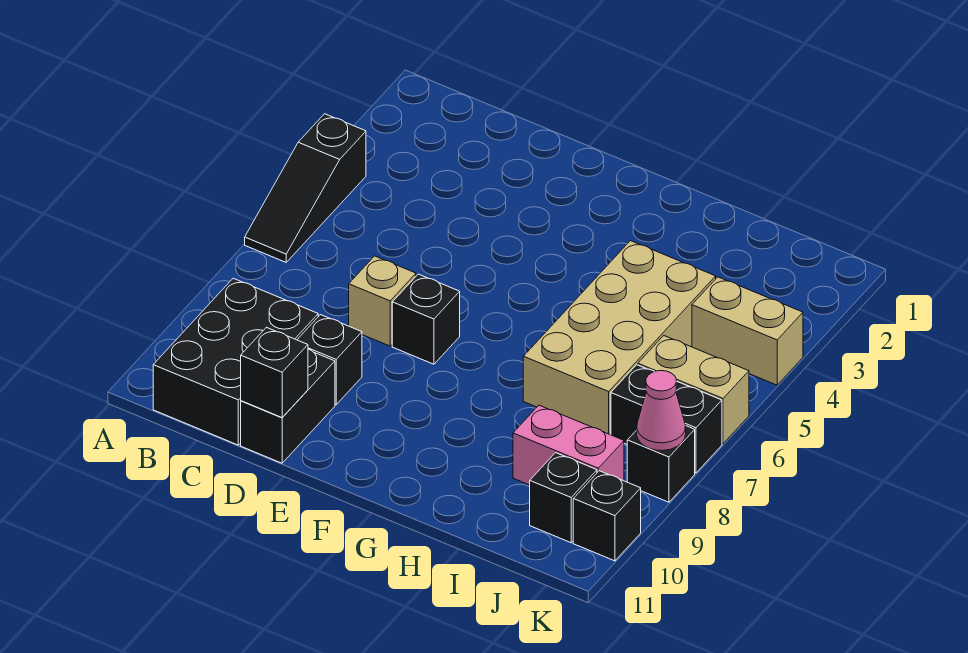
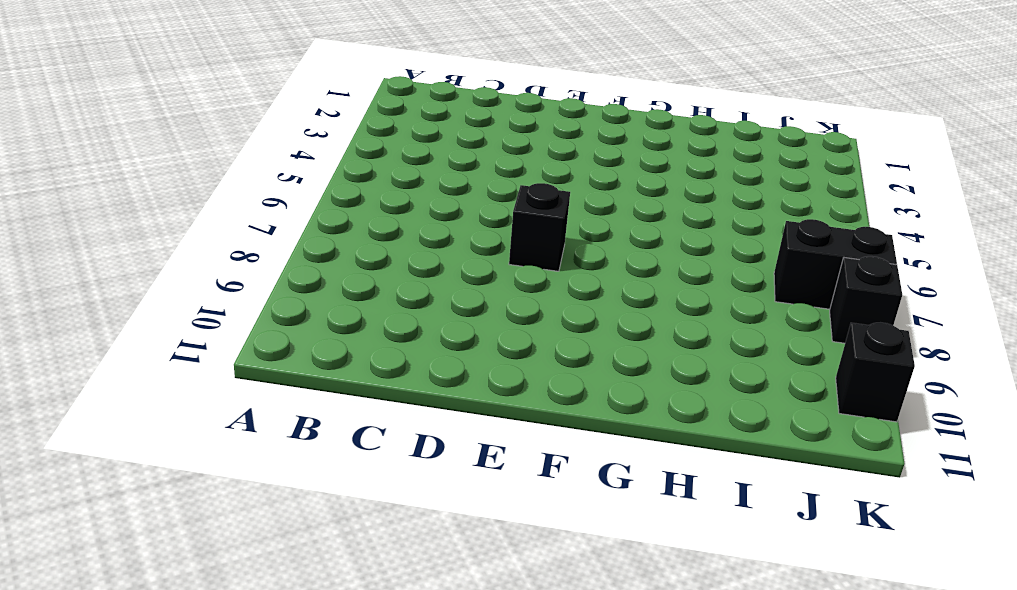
none -> black 1x3 slope [245,114,366,262]
none -> black 2x3 brick [153,278,318,445]
none -> tan 1x1 brick [349,256,416,346]

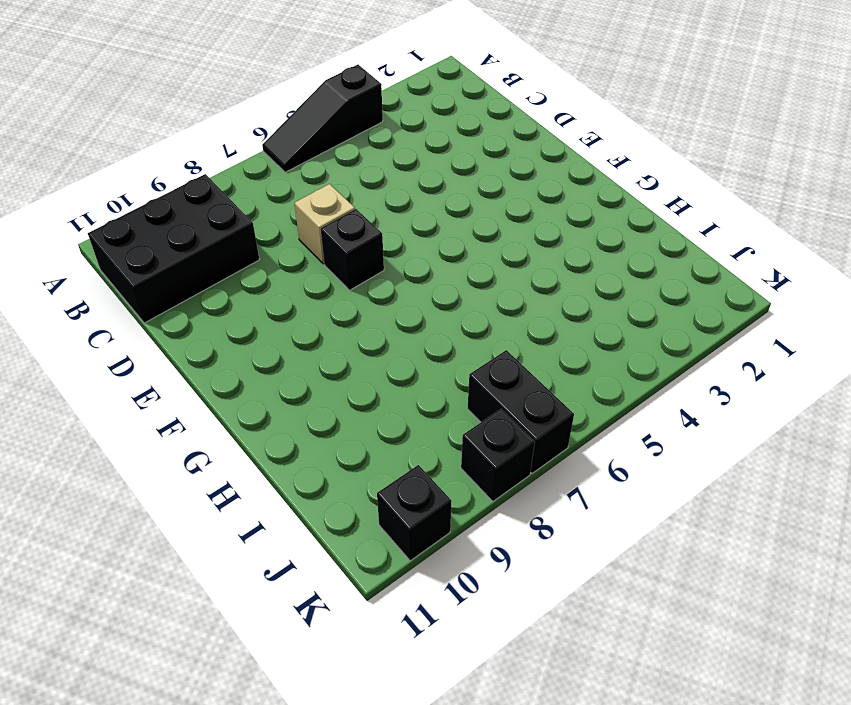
none -> black 1x1 brick [297,315,362,405]
none -> black 1x2 brick [241,349,335,463]
none -> tan 2x4 brick [523,241,716,435]

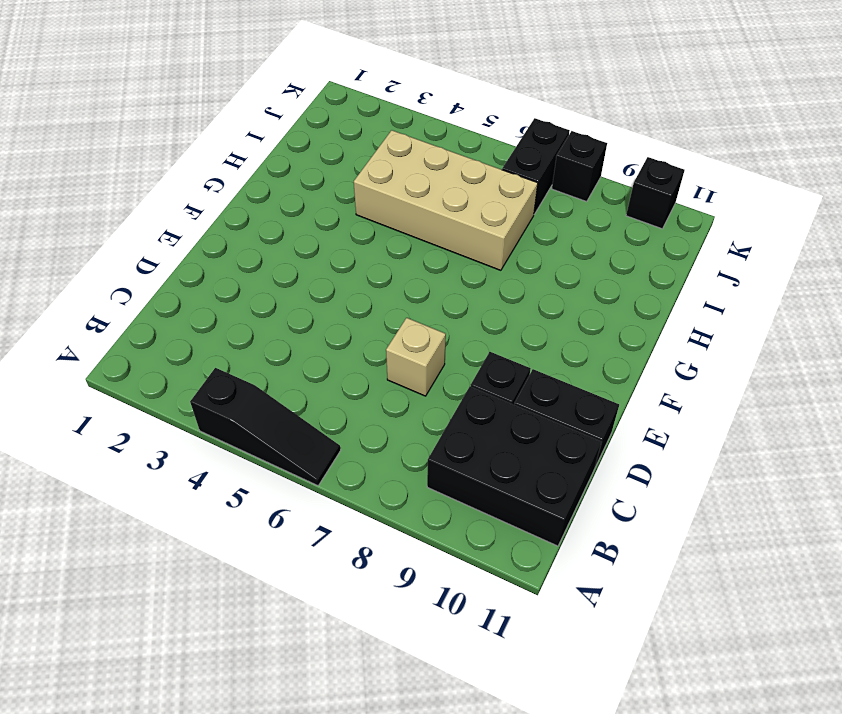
none -> black 1x1 brick [392,274,460,364]
none -> pink 1x2 brick [513,405,624,485]
none -> tan 1x2 brick [692,277,803,385]

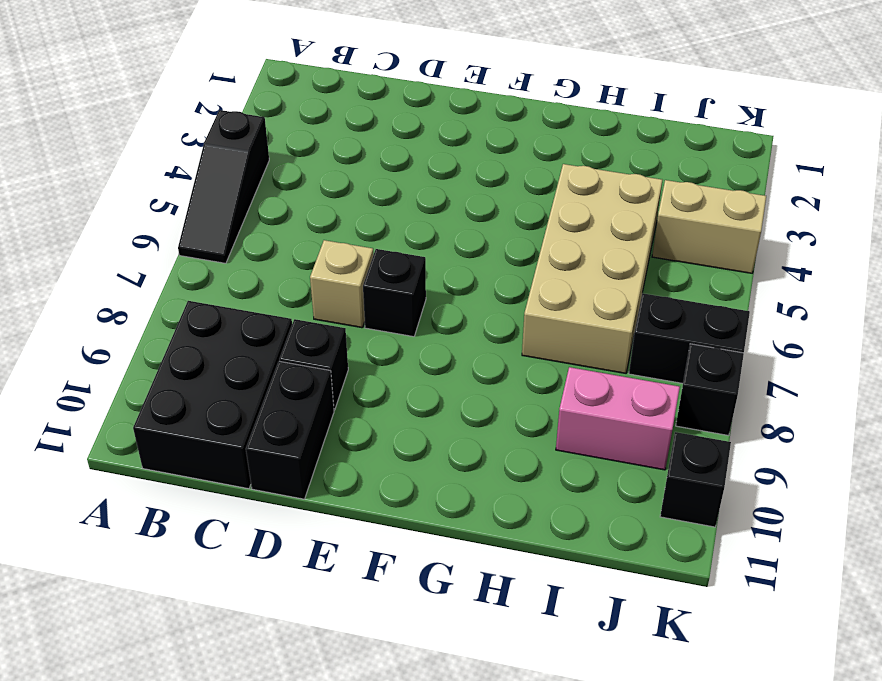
none -> tan 1x2 brick [638,336,749,444]
none -> black 1x1 brick [530,453,597,543]
none -> black 1x1 brick [241,327,308,417]

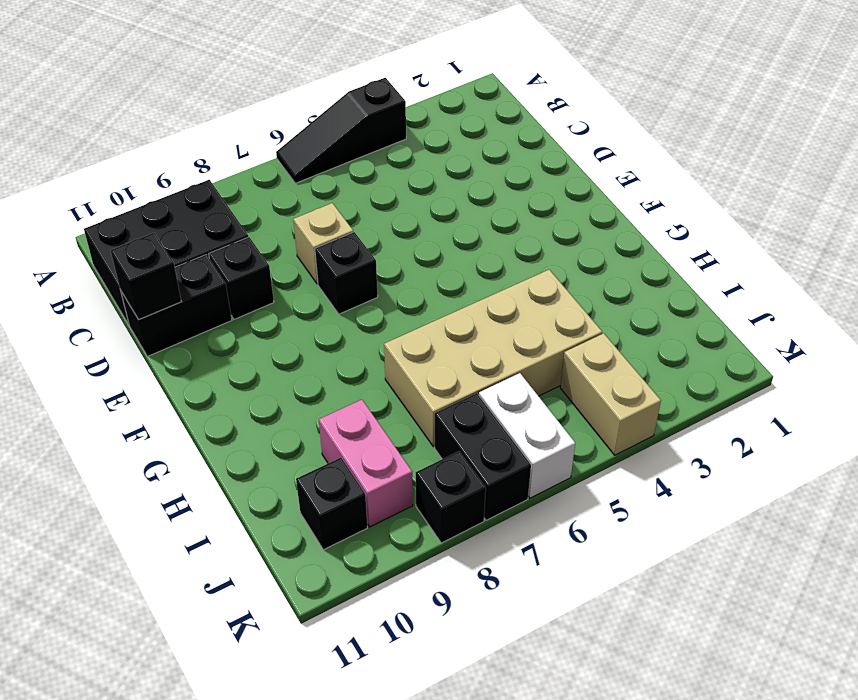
white 1x2 brick [479,373,575,498] -> tan 1x2 brick [638,336,749,444]
none -> black 1x1 brick [573,471,641,561]
none -> pink 1x1 cone [637,371,686,451]

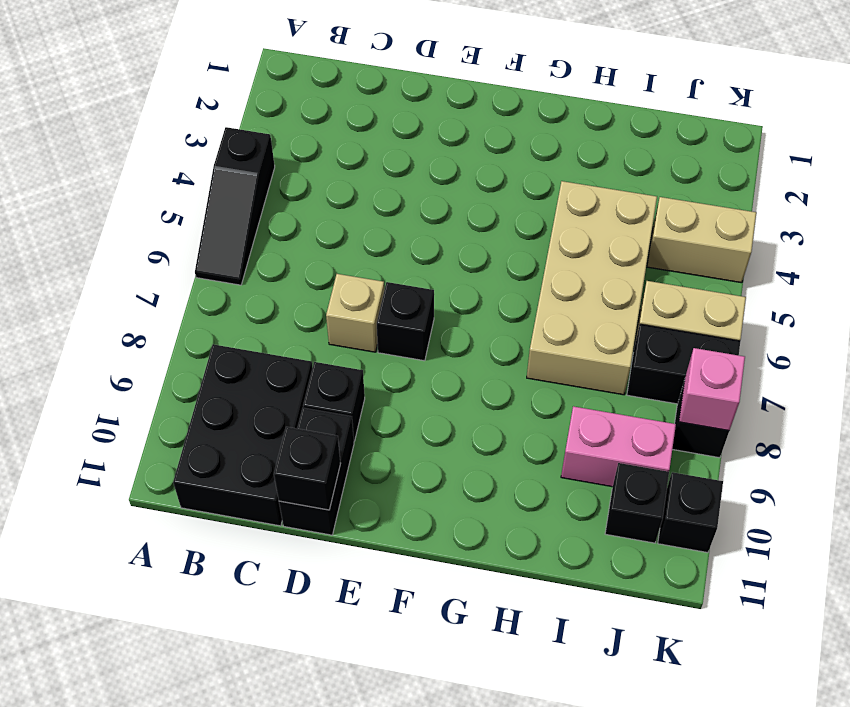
pink 1x1 brick [679,348,745,431] -> pink 1x1 cone [637,371,686,451]

